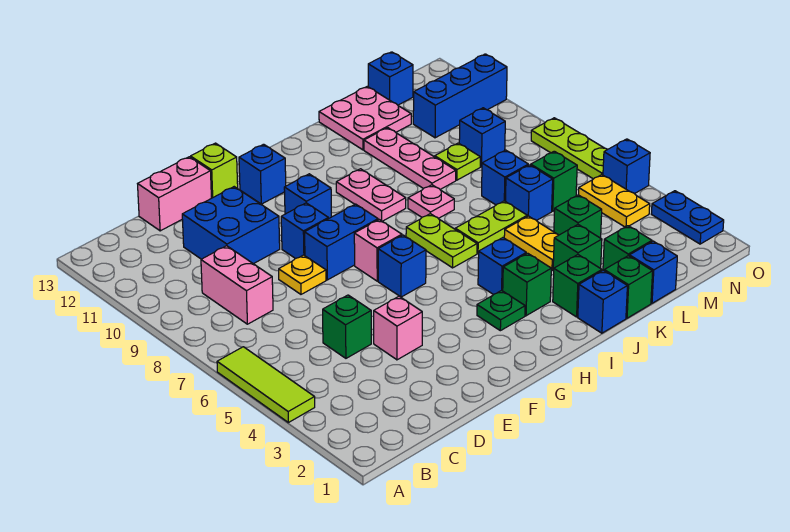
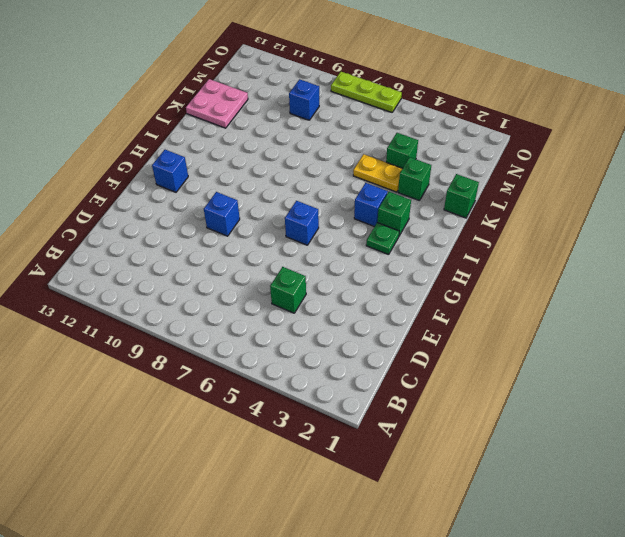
none -> lime 1x3 tile [217,347,315,423]
none -> pink 1x2 brick [201,246,273,324]
none -> blue 2x2 brick [182,187,280,264]
none -> pink 1x2 brick [138,157,211,231]

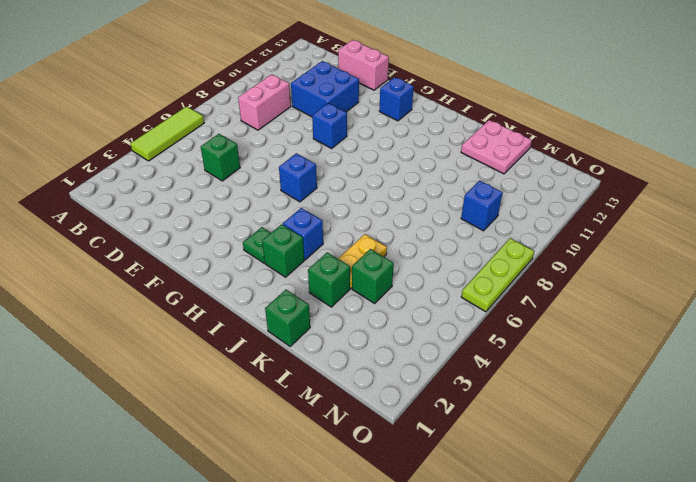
none -> pink 1x1 brick [374,296,422,360]
none -> yellow 1x1 plate [279,255,326,294]
none -> blue 1x2 brick [305,204,378,280]
none -> lime 1x1 brick [191,143,238,198]

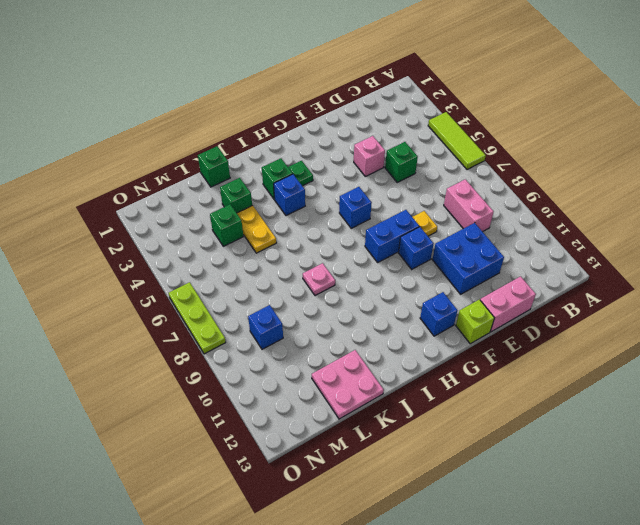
none -> pink 1x1 brick [354,220,402,281]
none -> blue 1x1 brick [284,174,332,219]
none -> lime 1x2 plate [406,214,477,268]
none -> pink 1x2 plate [336,169,406,221]

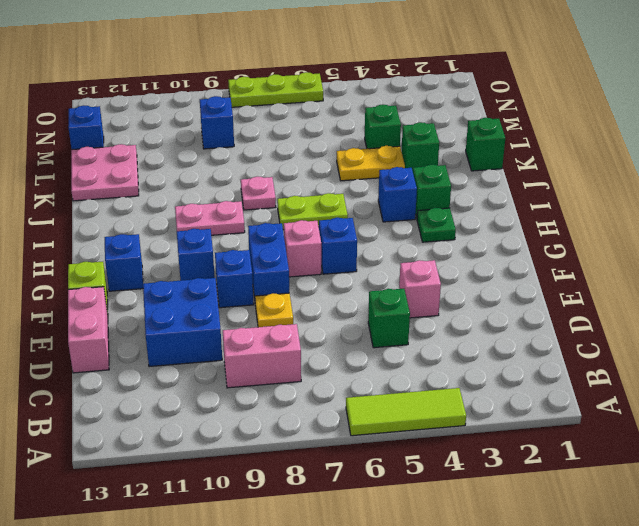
none -> blue 1x1 brick [578,270,627,333]
none -> green 1x1 brick [553,255,602,317]
none -> lime 1x2 plate [455,201,527,253]
none -> pink 1x3 plate [364,128,456,189]

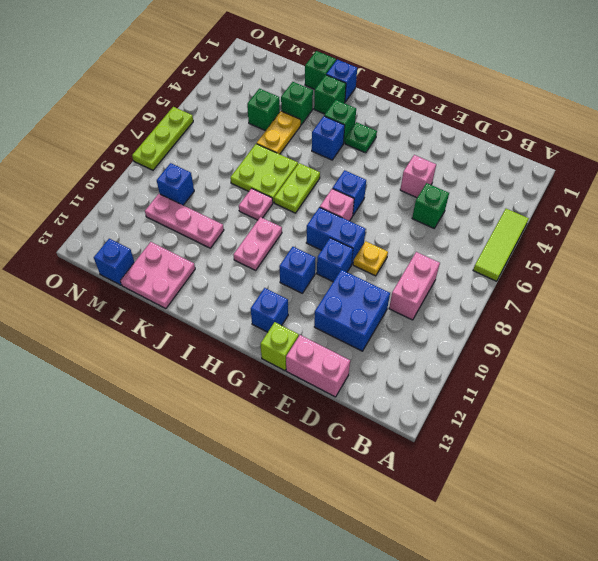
lime 2x2 plate [230,144,298,203] -> lime 1x2 plate [455,201,527,253]
pink 1x3 plate [145,194,224,248] -> pink 1x3 plate turned to [364,128,456,189]
none -> blue 1x1 brick [629,241,677,303]
none -> green 1x1 brick [603,226,652,270]
none -> blue 1x1 brick [505,165,553,221]
none -> blue 1x1 brick [482,150,528,205]

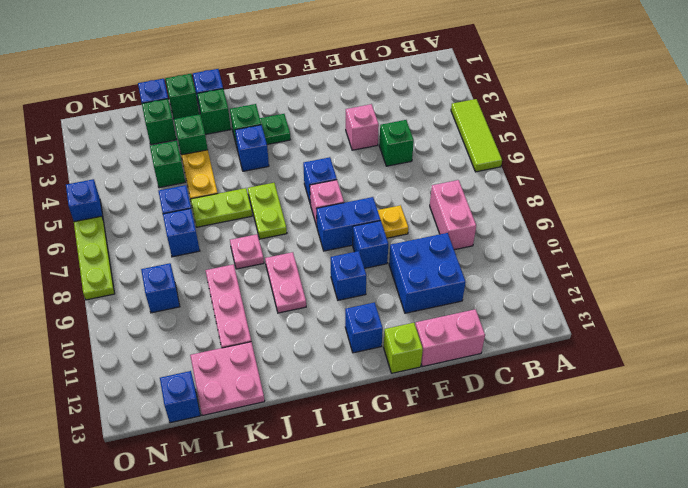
none -> lime 1x1 plate [435,143,480,180]
none -> green 1x1 brick [531,151,577,211]
none -> blue 1x3 brick [413,54,507,138]
none -> yellow 1x2 plate [579,175,650,227]

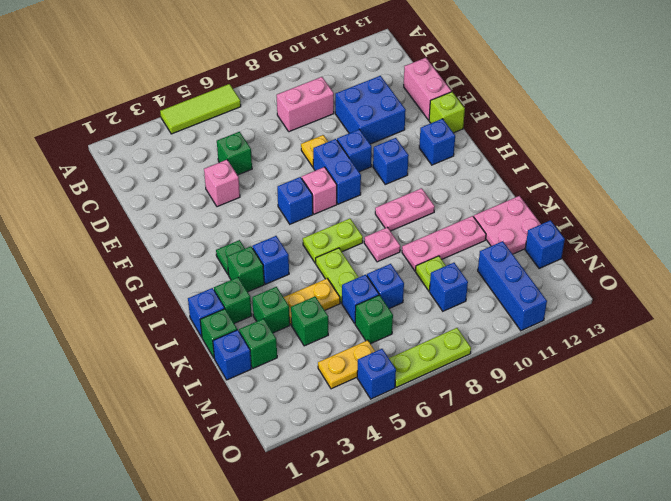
none -> blue 1x2 plate [652,191,724,244]

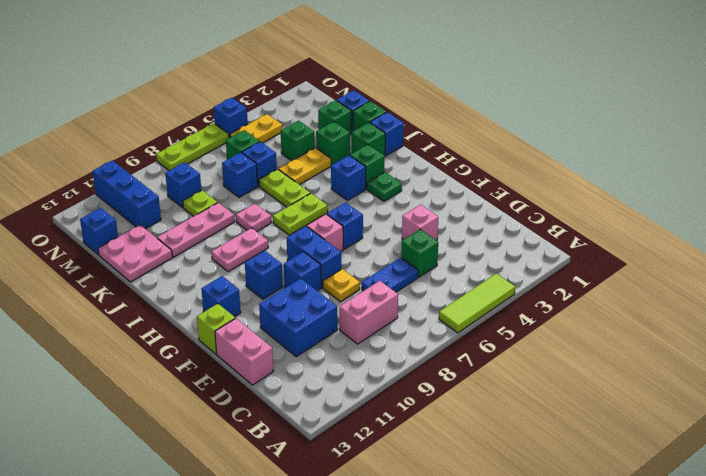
blue 1x2 plate [362,258,418,292] -> blue 1x2 plate moved to [652,191,724,244]

